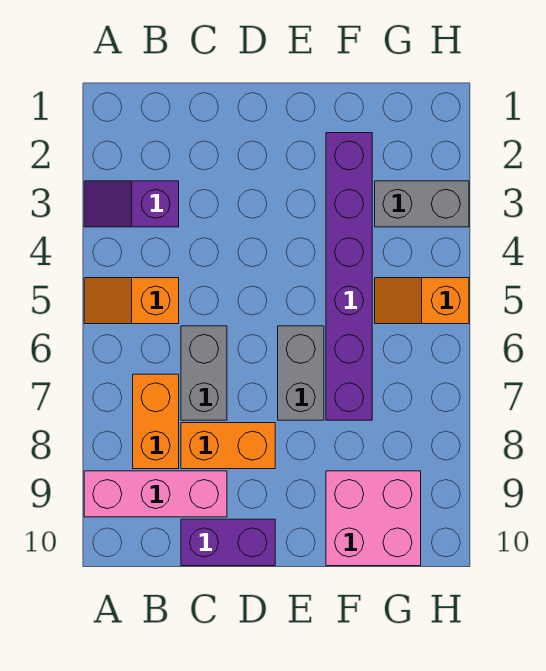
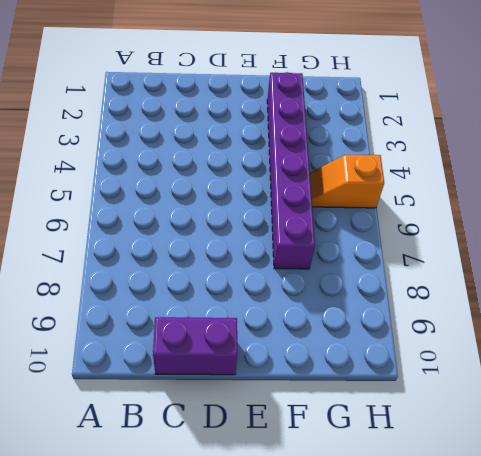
none -> purple 1x2 slope [84,181,179,227]
none -> orange 1x2 slope [84,278,179,324]
none -> pink 1x3 brick [84,471,227,517]

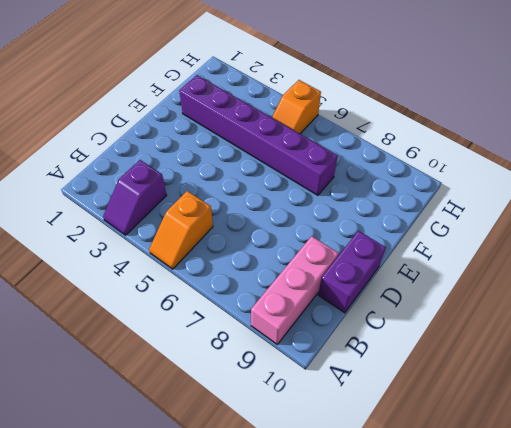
none -> orange 1x2 brick [133,374,179,469]
none -> grey 1x2 brick [181,326,227,420]
none -> orange 1x2 brick [181,423,275,469]

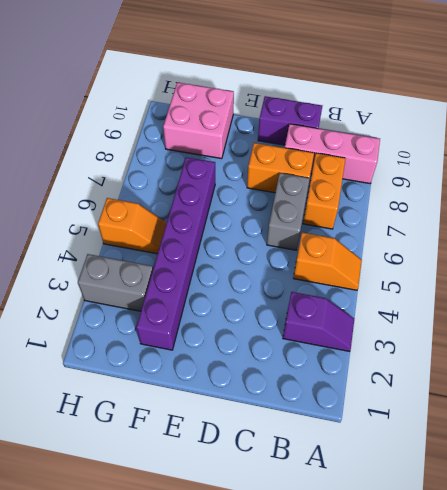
none -> grey 1x2 brick [278,326,324,420]

